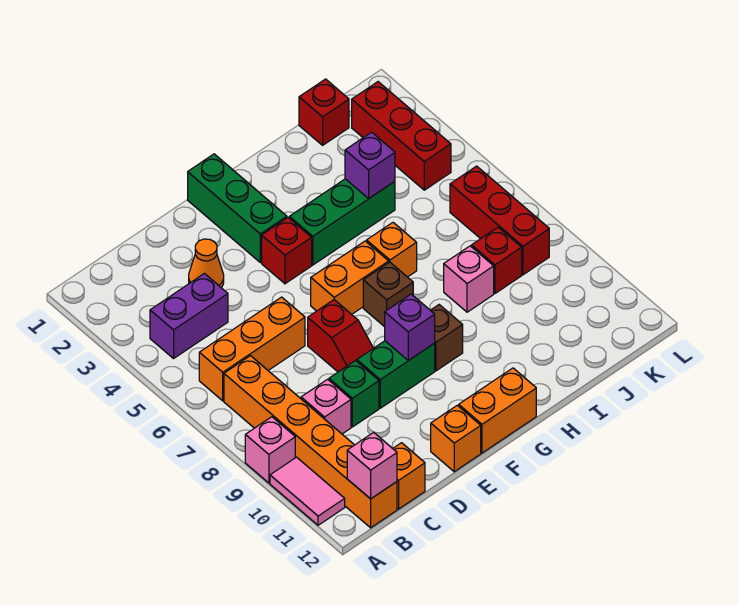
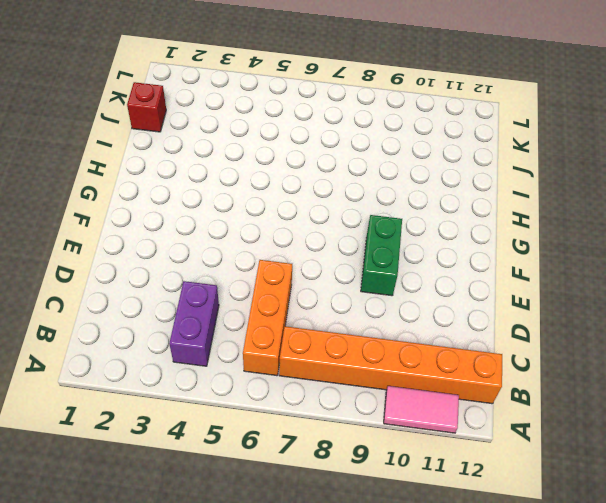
none -> pink 1x1 brick [245,417,295,483]
none -> pink 1x1 brick [301,379,351,434]
none -> orange 1x1 brick [393,443,425,509]

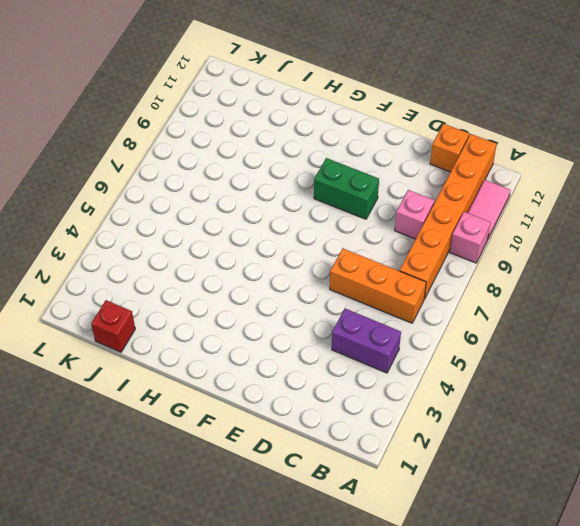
none -> orange 1x1 cone [189,239,224,288]
none -> green 1x1 brick [329,361,379,427]
none -> red 1x2 slope [308,300,373,372]

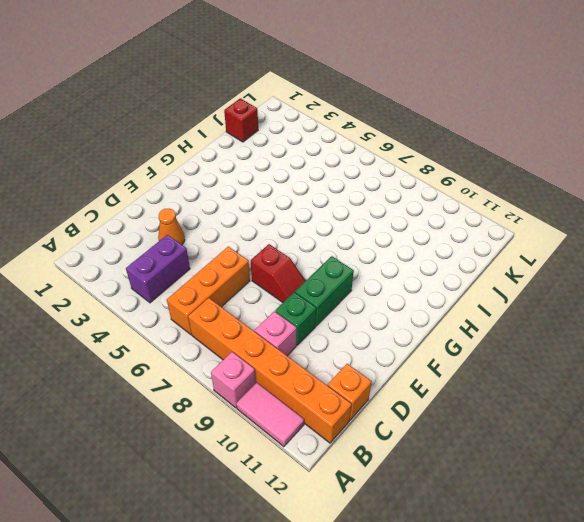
none -> orange 1x1 brick [431,405,481,472]
none -> green 1x3 brick [188,154,287,262]
none -> red 1x1 brick [262,218,312,284]

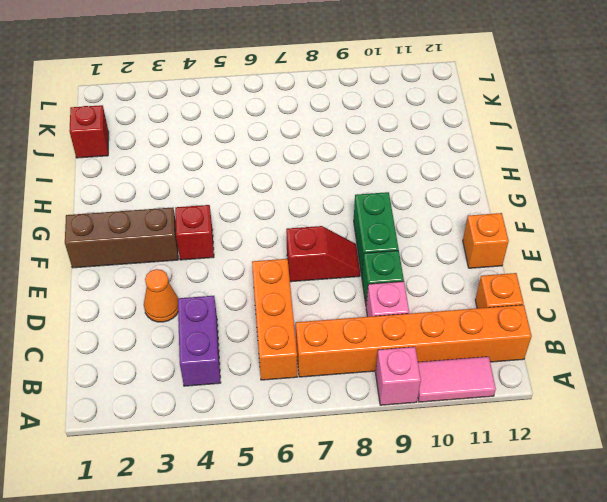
brown 1x3 brick [65,207,178,268] -> green 1x3 brick [188,154,287,262]
none -> orange 1x2 brick [311,241,389,314]
none -> orange 1x2 brick [459,368,536,453]
none -> green 1x3 brick [289,179,395,265]

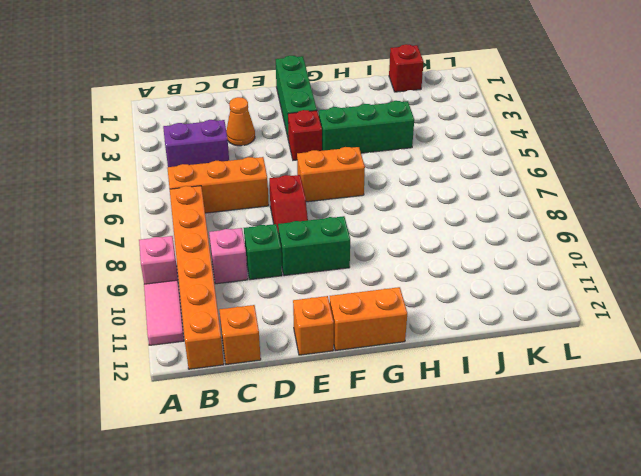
none -> brown 1x1 brick [363,262,413,327]
none -> brown 1x1 brick [430,305,463,371]
none -> orange 1x1 brick [367,223,417,277]

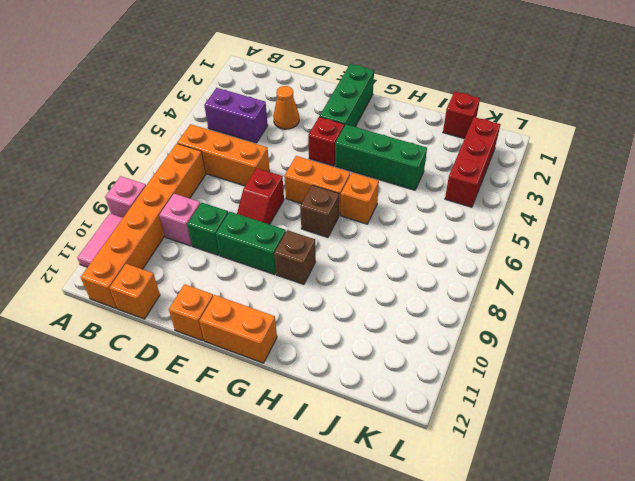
none -> pink 1x1 brick [444,246,494,312]
none -> red 1x1 brick [472,227,522,293]
none -> red 1x3 brick [450,166,549,275]

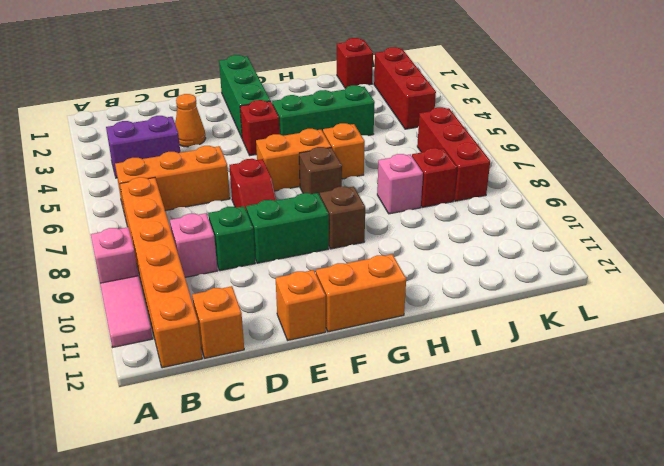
none -> pink 1x1 brick [347,432,397,499]
none -> purple 1x1 brick [385,294,435,360]
none -> purple 1x1 brick [345,132,395,198]

